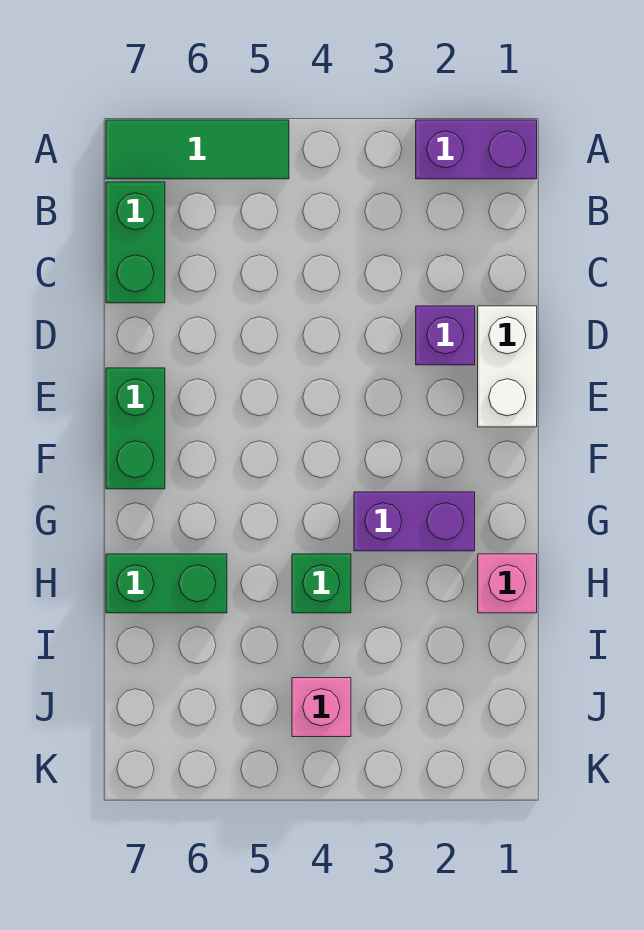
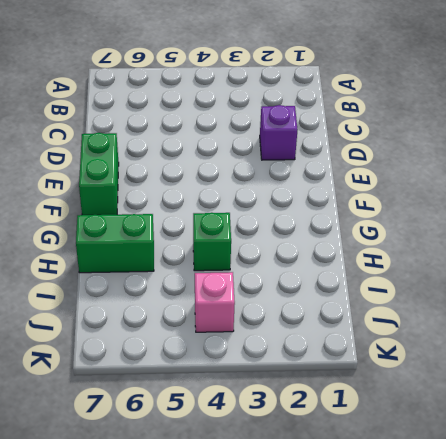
none -> purple 1x2 brick [416,120,537,179]
none -> green 1x3 tile [106,120,289,179]

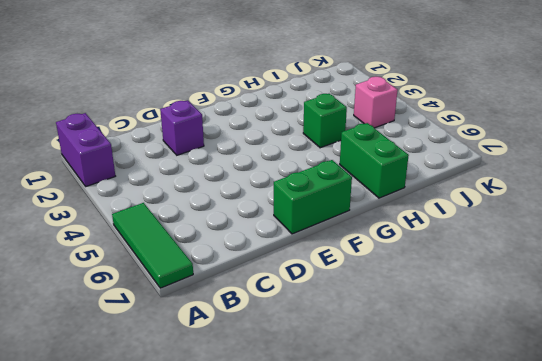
none -> green 1x2 brick [106,182,165,303]
none -> white 1x2 brick [478,306,537,427]

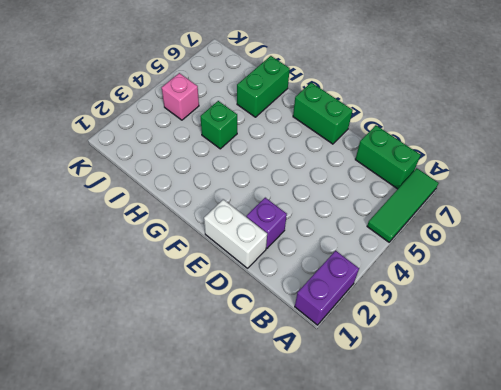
none -> purple 1x2 brick [354,492,475,551]
none -> pink 1x1 brick [478,554,537,613]

